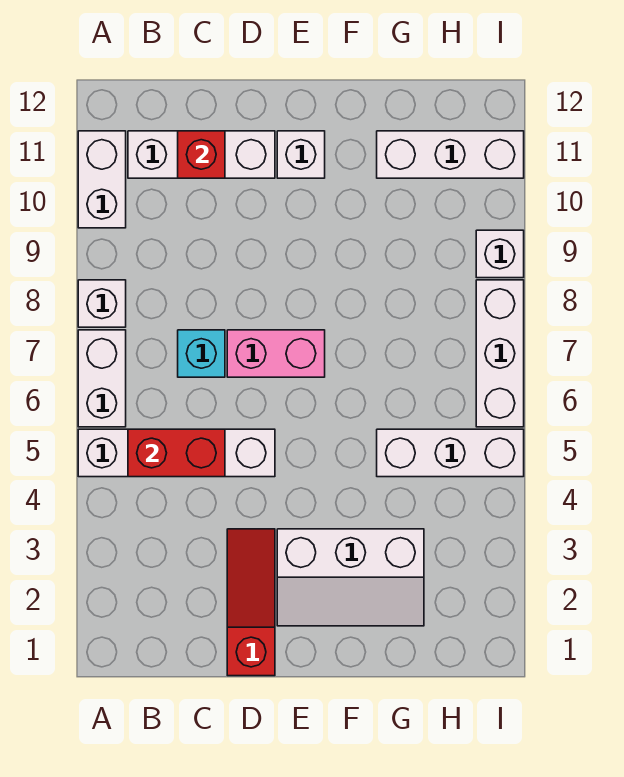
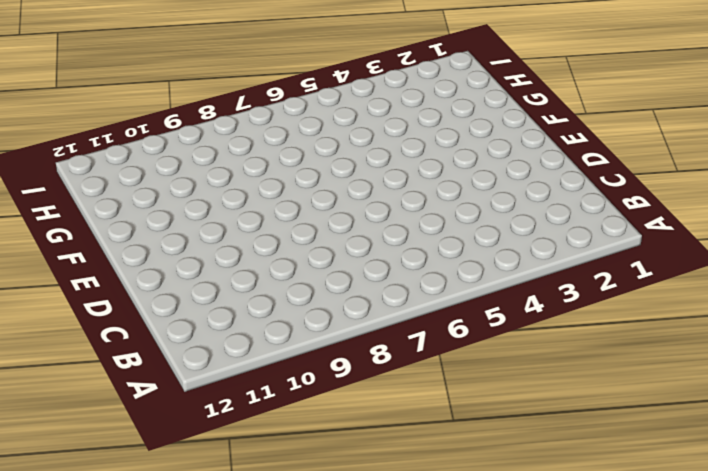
none -> white 1x4 brick [78,429,275,477]
none -> white 1x2 brick [78,330,126,427]
none -> white 1x1 brick [78,280,126,327]

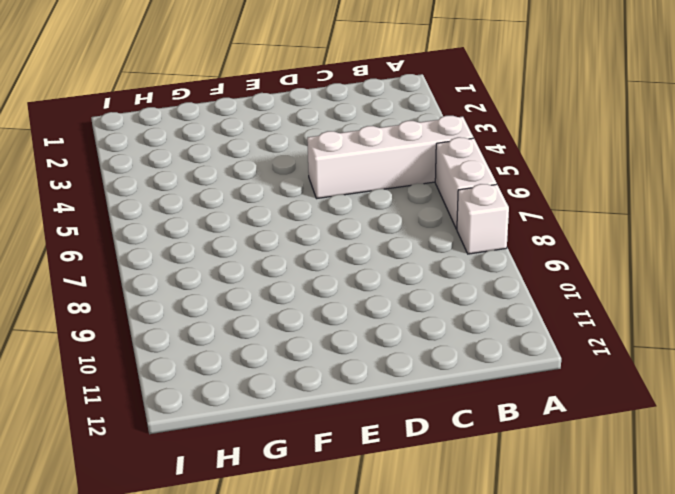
none -> white 1x2 brick [78,131,126,228]
none -> white 1x3 brick [128,131,275,178]
none -> cyan 1x1 brick [178,330,225,377]

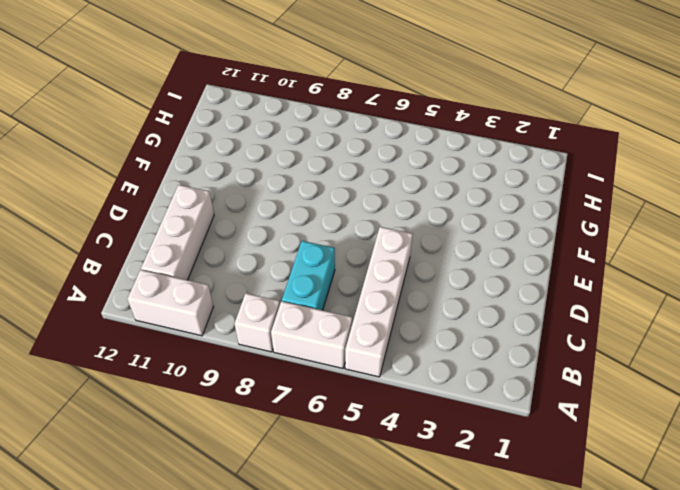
cyan 1x2 brick [282,241,335,310] -> cyan 1x1 brick [178,330,225,377]
none -> red 1x3 slope [227,529,275,676]
none -> pink 1x2 brick [227,330,325,377]
none -> white 2x3 slope [277,529,424,626]

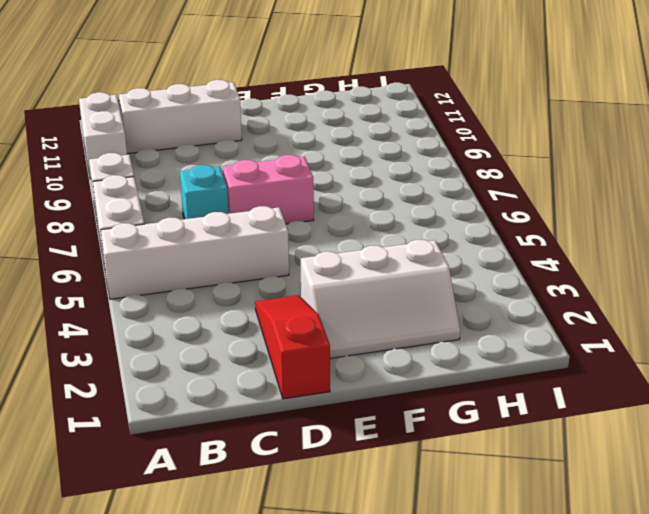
none -> white 1x1 brick [277,131,325,178]
none -> white 1x3 brick [377,429,524,477]
none -> white 1x3 brick [377,131,524,178]

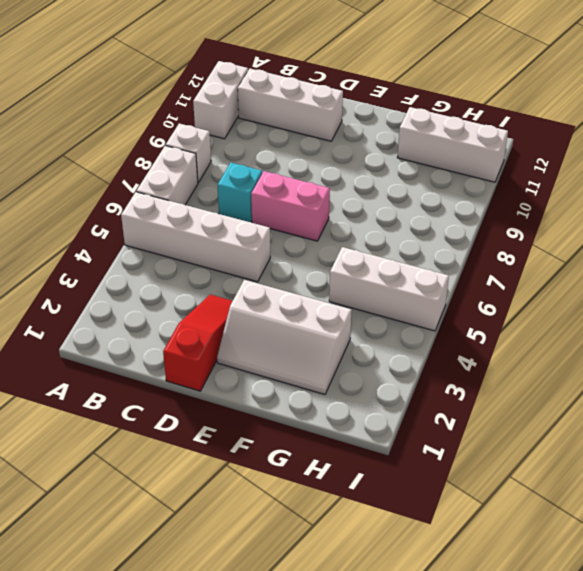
none -> white 1x1 brick [277,131,325,178]
none -> white 1x3 brick [476,280,524,427]
none -> white 1x1 brick [476,230,524,278]

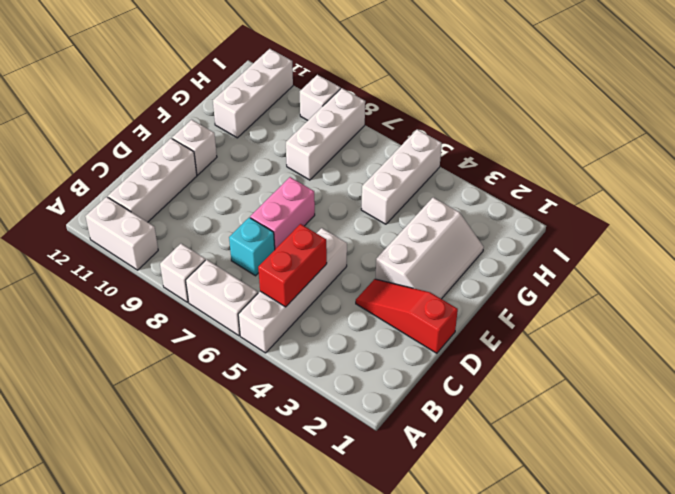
white 1x3 brick [286,88,365,180] -> white 1x3 brick turned to [476,280,524,427]
none -> red 1x1 brick [178,131,225,178]

